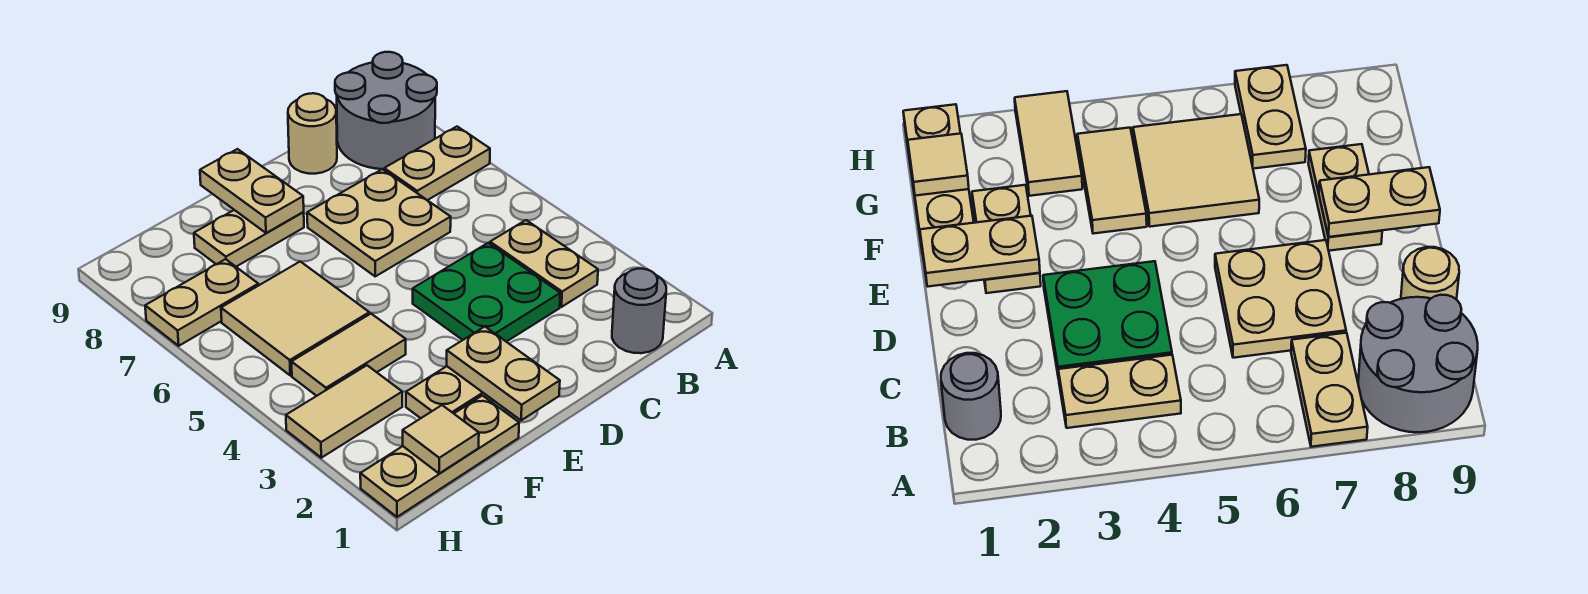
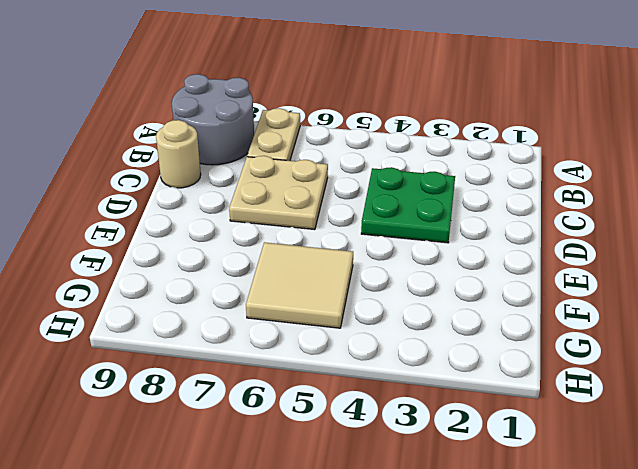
none -> grey 1x1 round brick [612,269,666,353]
none -> tan 1x2 plate [490,220,598,307]
none -> tan 1x2 plate [406,366,494,418]

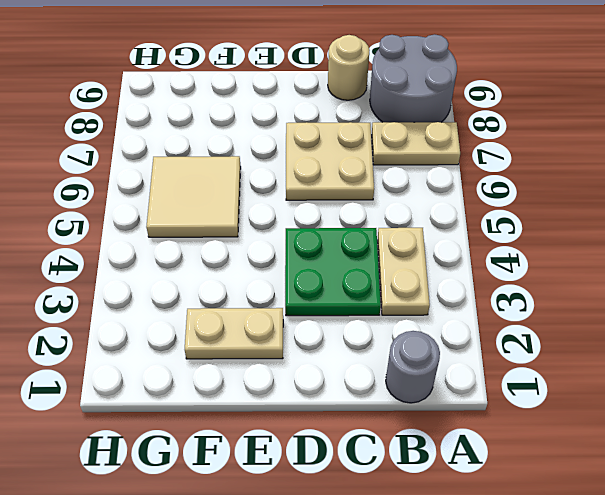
none -> tan 1x2 plate [194,210,304,267]
none -> tan 1x3 plate [360,396,519,517]
none -> tan 1x2 tile [292,314,406,396]

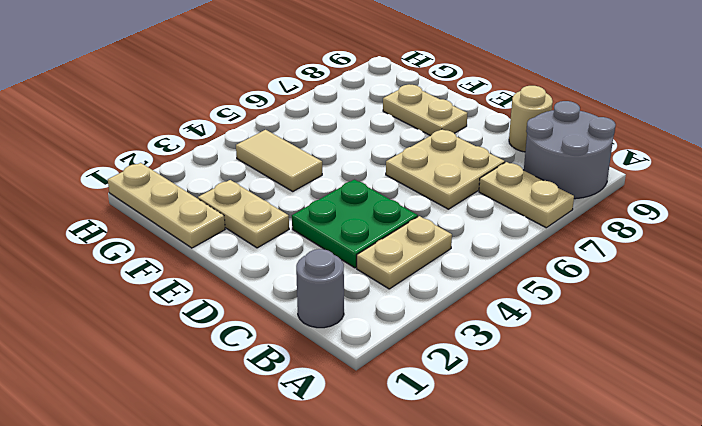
none -> tan 2x2 tile [221,262,369,375]
none -> tan 1x2 tile [286,365,402,458]
none -> tan 1x2 plate [145,259,258,346]

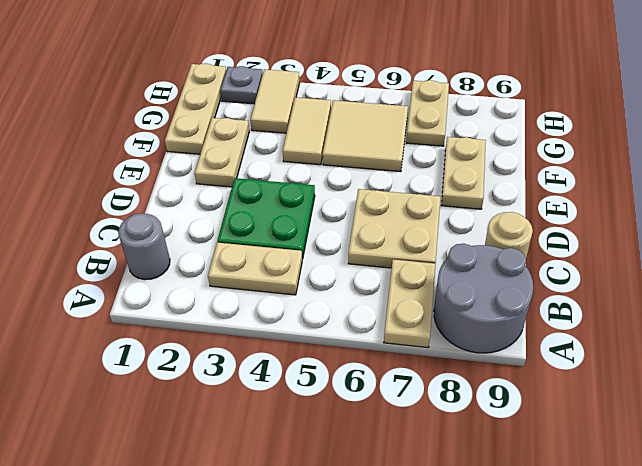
grey 1x1 plate [220,66,263,104] -> none
none -> tan 1x2 plate [447,327,560,420]
none -> tan 1x2 plate [200,149,304,233]
none -> tan 1x1 tile [403,405,479,474]

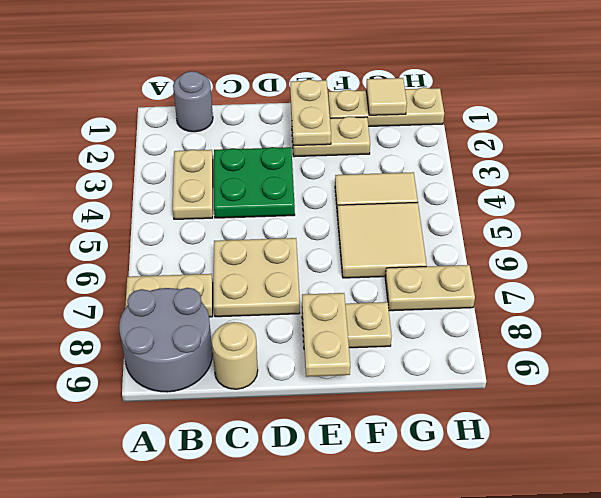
none -> tan 1x2 tile [286,365,402,458]

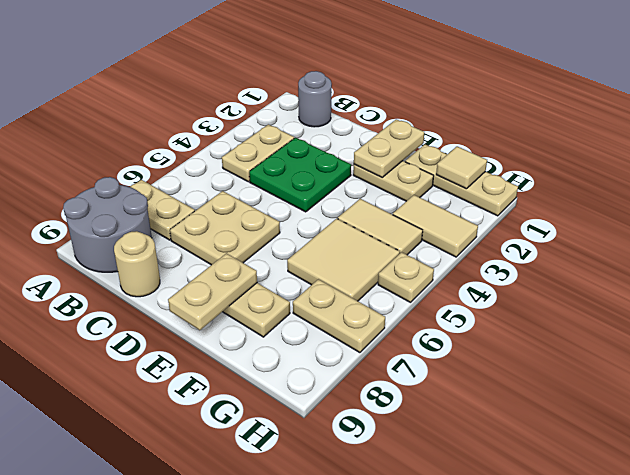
tan 1x1 plate [378,252,434,302] -> none

